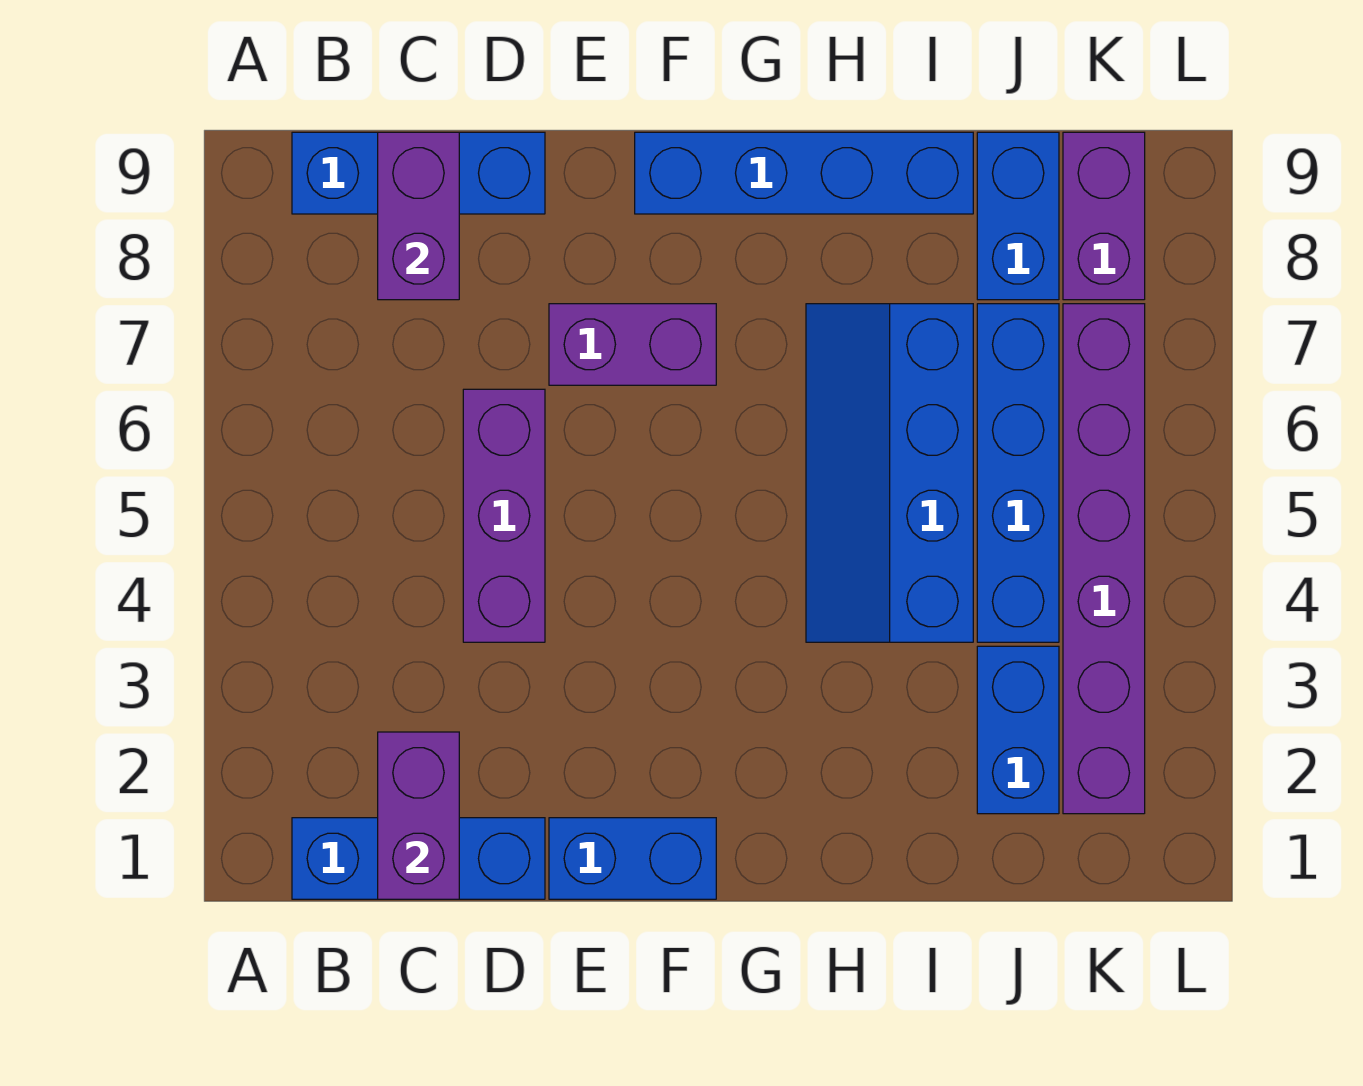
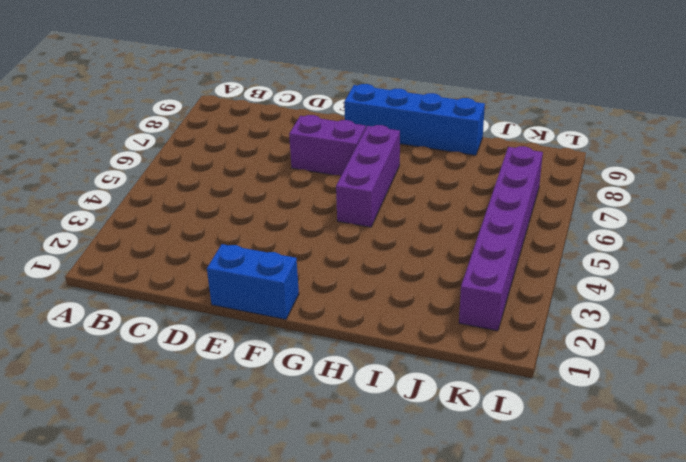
purple 1x3 brick [336,125,400,227] -> purple 1x3 brick moved to [463,389,545,642]
none -> blue 1x3 brick [292,818,545,899]
none -> blue 1x3 brick [292,132,545,214]
none -> blue 2x4 slope [806,304,973,642]

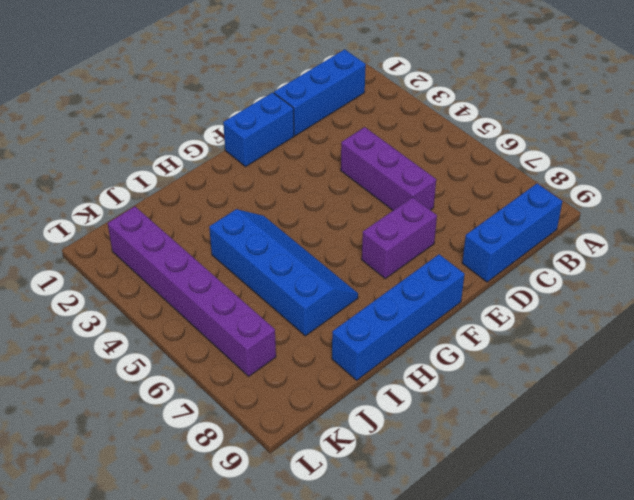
none -> blue 1x2 brick [977,646,1059,814]
none -> blue 1x4 brick [977,304,1059,642]
none -> blue 1x2 brick [977,132,1059,300]

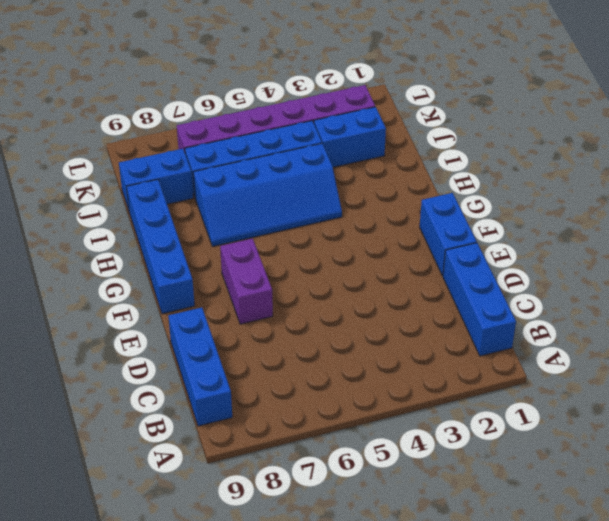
none -> purple 1x3 brick [463,389,545,642]
none -> purple 1x2 brick [1063,132,1145,300]
none -> purple 1x2 brick [378,732,459,899]

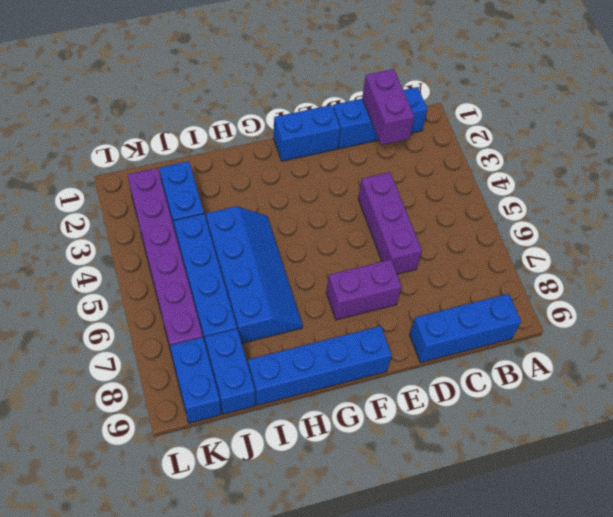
blue 1x2 brick [170,337,221,423] -> purple 1x2 brick [1063,132,1145,300]
none -> purple 1x2 brick [378,132,459,300]

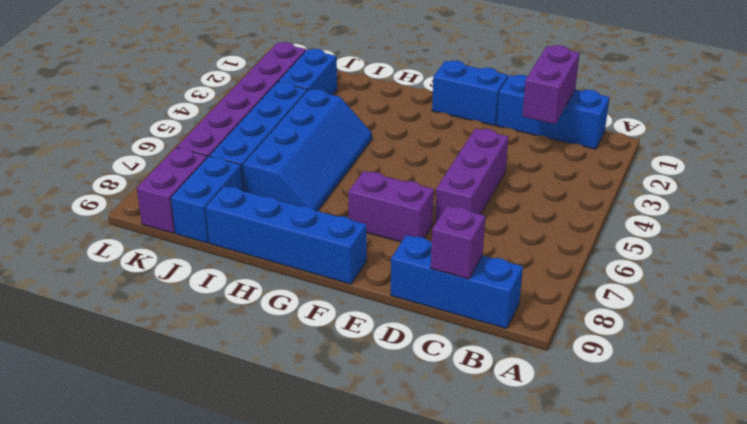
purple 1x1 brick [431,206,485,279] -> purple 1x2 brick [378,132,459,300]

